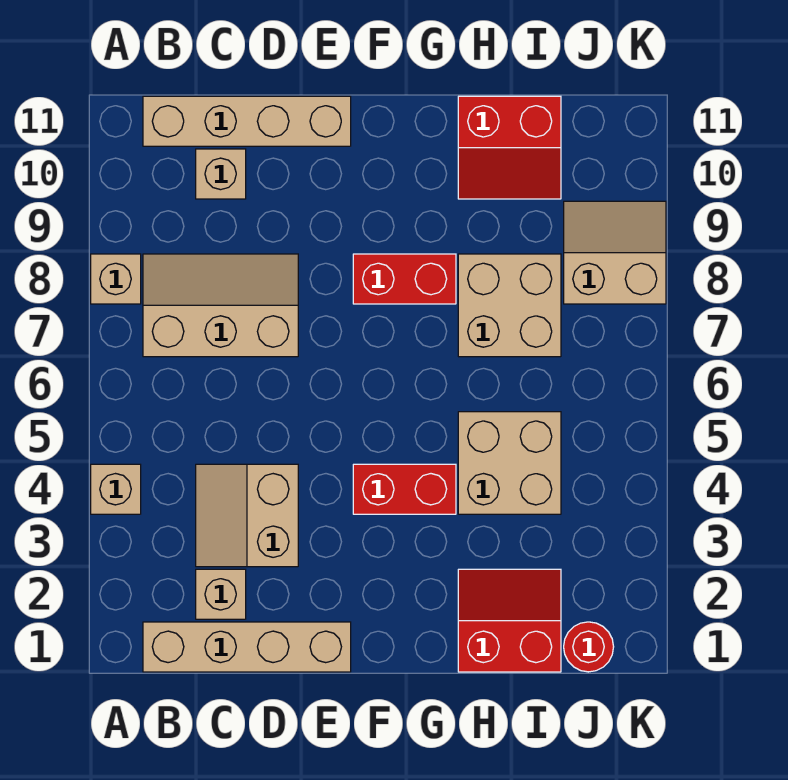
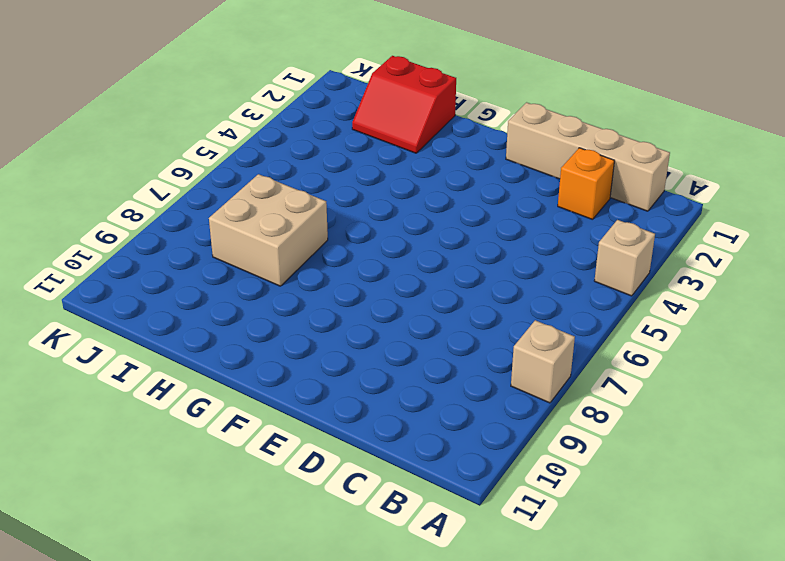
orange 1x1 brick [558,148,614,220] -> tan 1x1 brick [196,569,246,619]
none -> tan 2x3 slope [143,254,298,357]
none -> tan 1x4 brick [143,96,351,146]
none -> tan 2x2 slope [196,464,298,567]

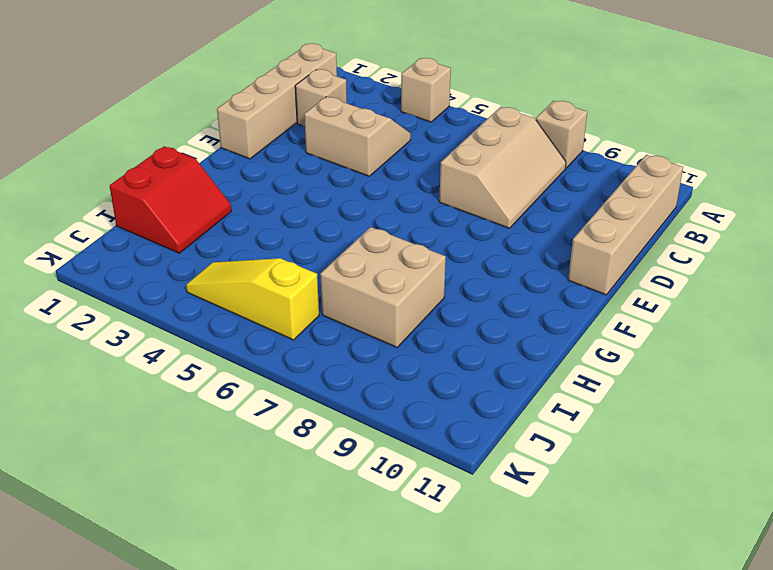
yellow 1x3 slope [186,258,319,340] -> none
none -> tan 1x1 brick [196,149,246,199]
none -> red 1x2 brick [353,464,456,514]
none -> red 1x2 brick [353,254,456,304]

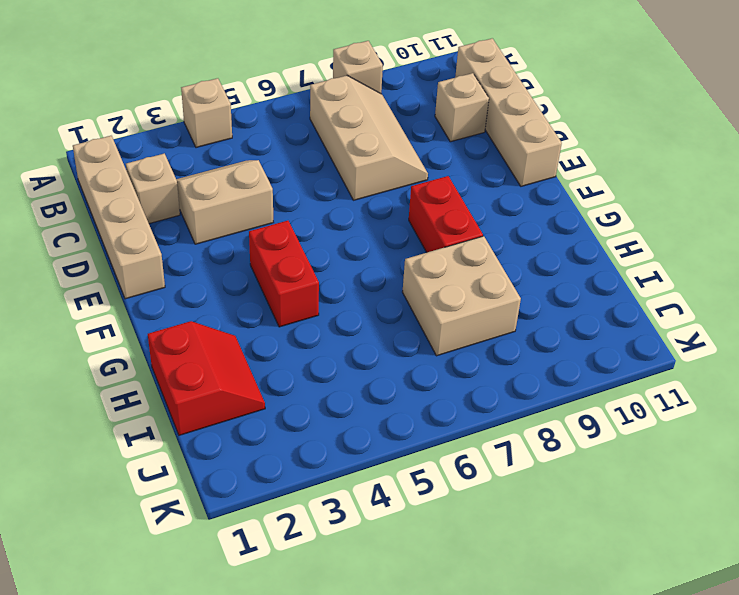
none -> tan 2x2 brick [458,412,561,514]
none -> red 2x2 slope [458,96,561,199]
none -> red 1x1 round brick [564,622,614,672]

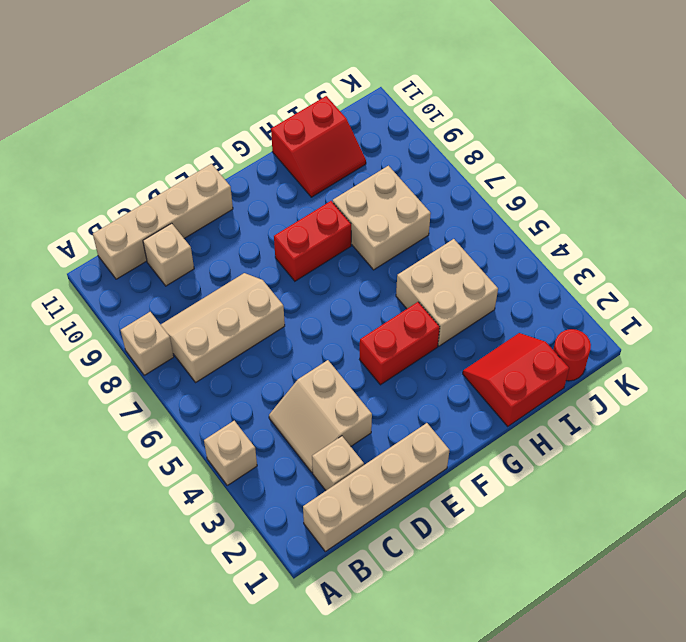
none -> tan 2x2 slope [564,201,666,304]

